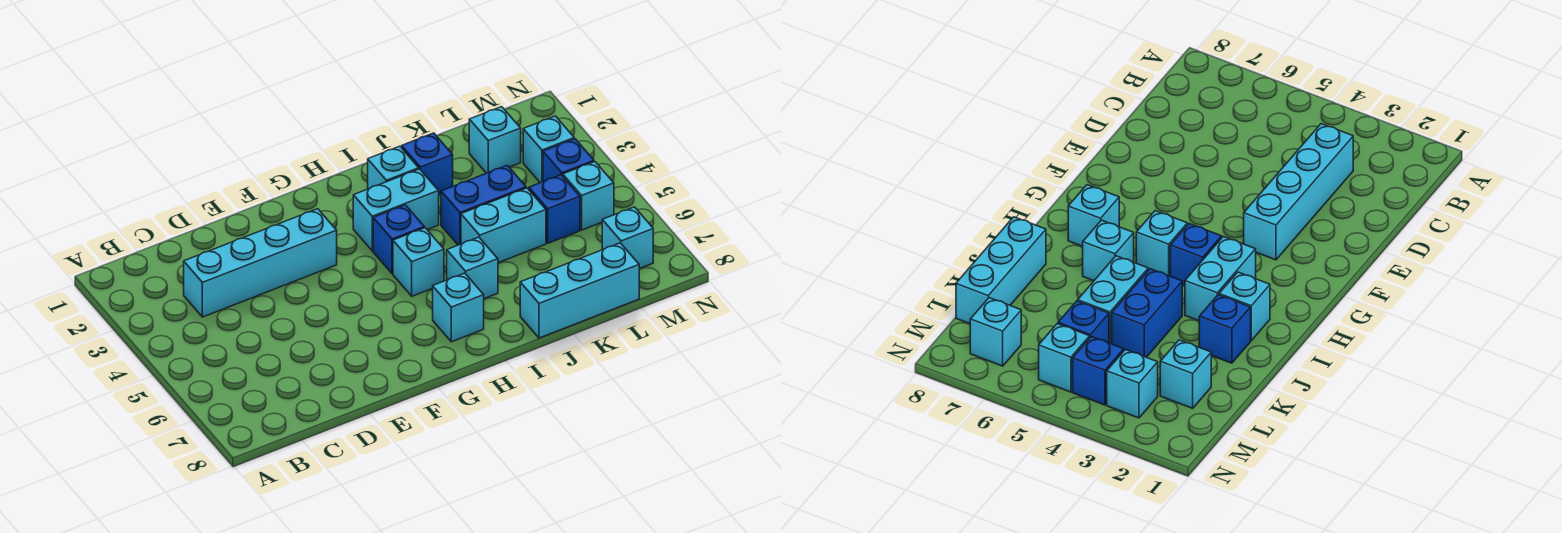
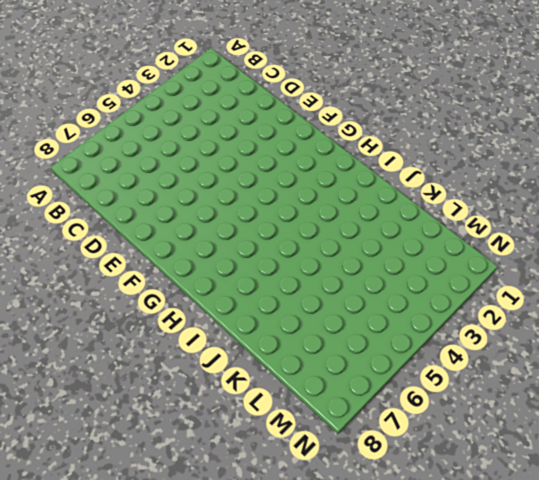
none -> cyan 1x4 brick [184,209,337,317]
none -> cyan 1x2 brick [353,169,439,251]
none -> blue 1x1 brick [373,205,424,274]

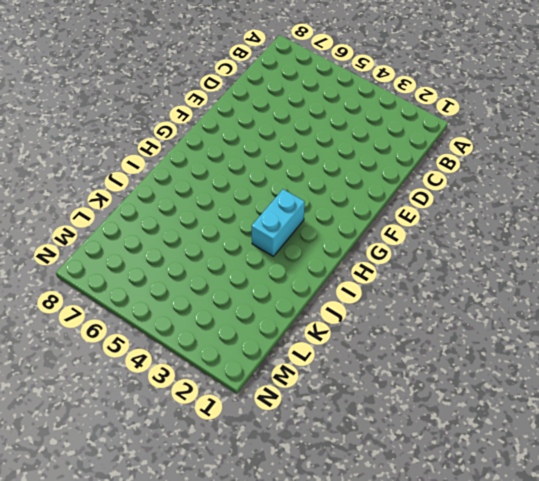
none -> cyan 1x4 brick [184,209,337,317]
none -> blue 1x1 brick [373,205,424,274]
none -> cyan 1x1 brick [393,228,444,296]

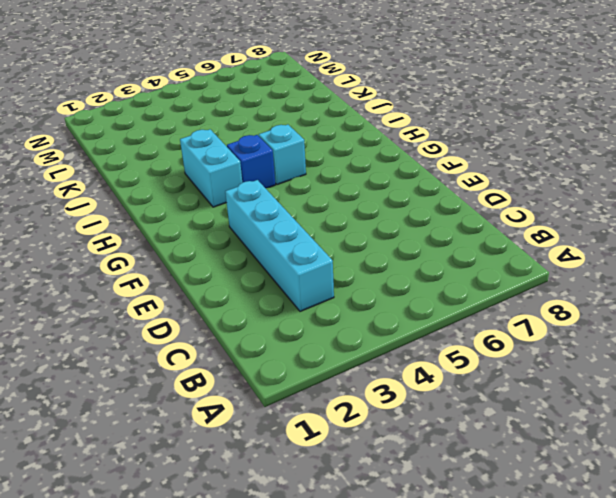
none -> cyan 1x1 brick [433,273,484,342]
none -> cyan 1x1 brick [367,146,419,189]
none -> cyan 1x1 brick [447,237,498,299]

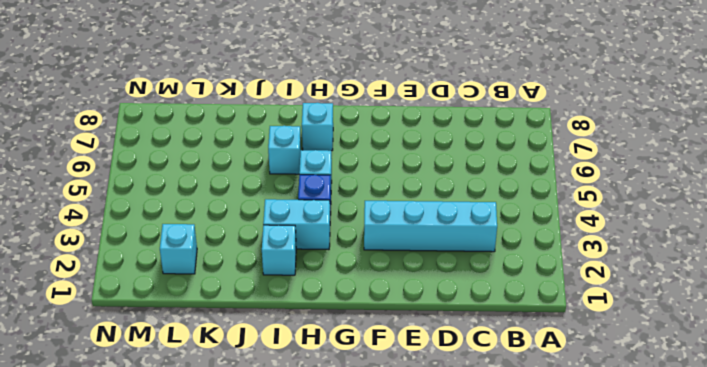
none -> blue 1x1 brick [402,133,453,194]
none -> blue 1x2 brick [441,165,526,245]
none -> cyan 1x2 brick [461,188,546,263]

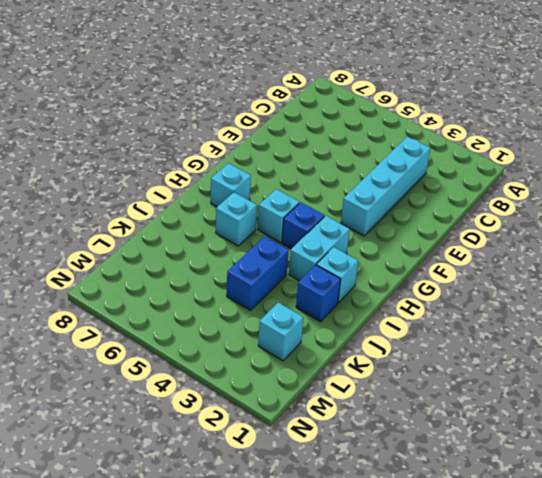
none -> cyan 1x2 brick [461,188,546,263]
none -> cyan 1x3 brick [520,243,639,338]
none -> blue 1x1 brick [529,175,580,243]

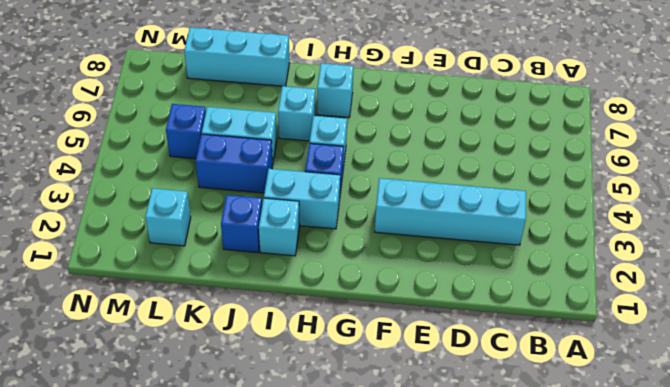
none -> cyan 1x1 brick [523,116,574,183]
none -> blue 1x1 brick [543,139,594,182]
none -> cyan 1x1 brick [563,162,614,230]

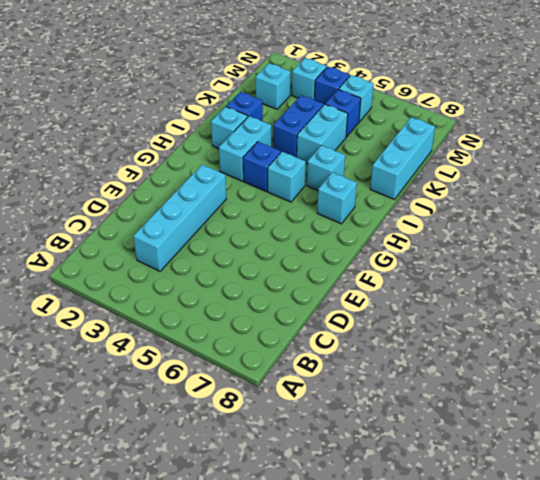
none -> cyan 1x1 brick [602,207,653,269]

